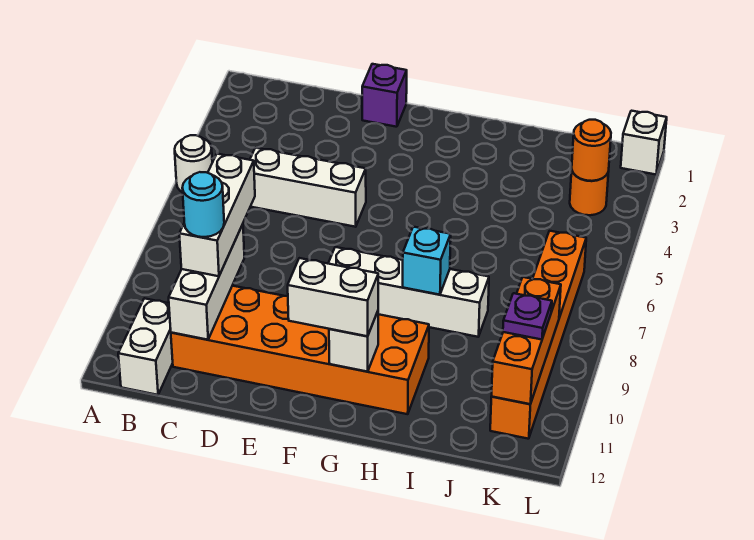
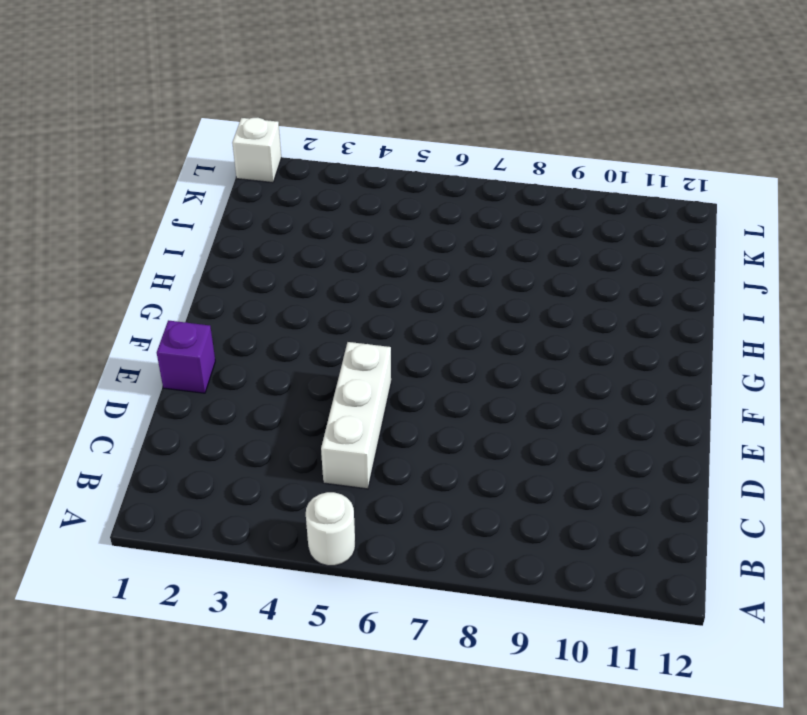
none -> white 1x2 brick [118,298,173,395]
none -> orange 2x6 brick [171,286,429,414]
none -> white 1x4 brick [328,247,489,337]

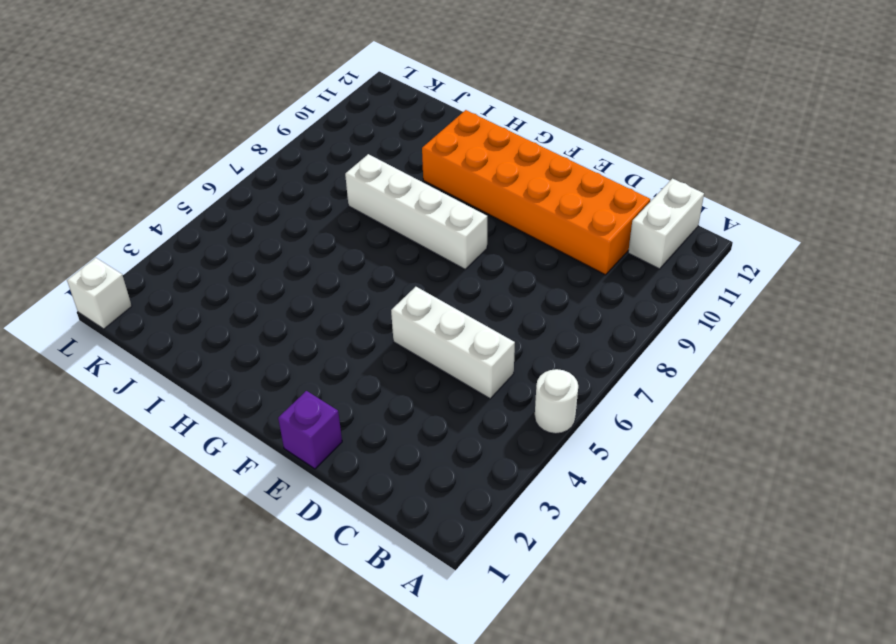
none -> orange 1x1 round brick [570,171,608,215]
none -> orange 1x6 brick [490,231,586,439]
none -> white 1x3 brick [169,224,244,340]

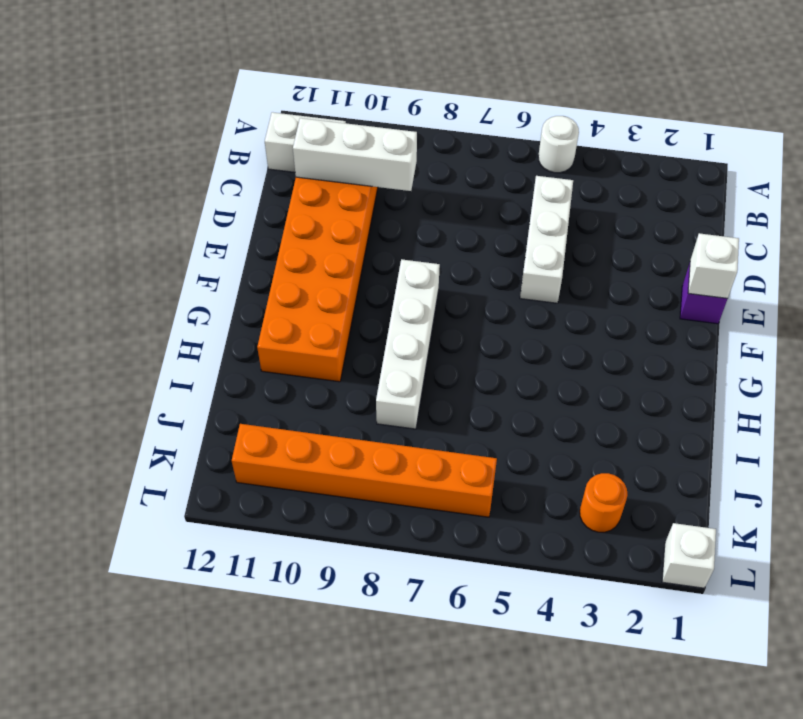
white 1x1 brick [688,233,739,298] -> white 1x1 brick moved to [329,311,378,372]
none -> cyan 1x1 brick [403,227,451,295]
none -> orange 1x1 round brick [572,120,611,181]
none -> orange 1x3 brick [492,277,561,404]

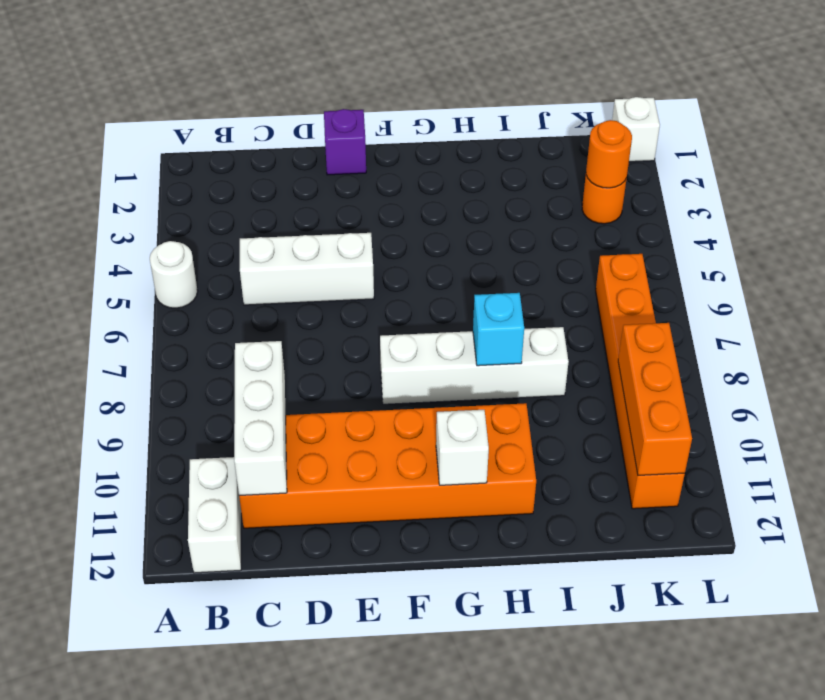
none -> white 1x3 brick [179,154,255,276]
none -> white 1x2 brick [288,258,378,336]
none -> purple 1x1 plate [503,293,552,340]

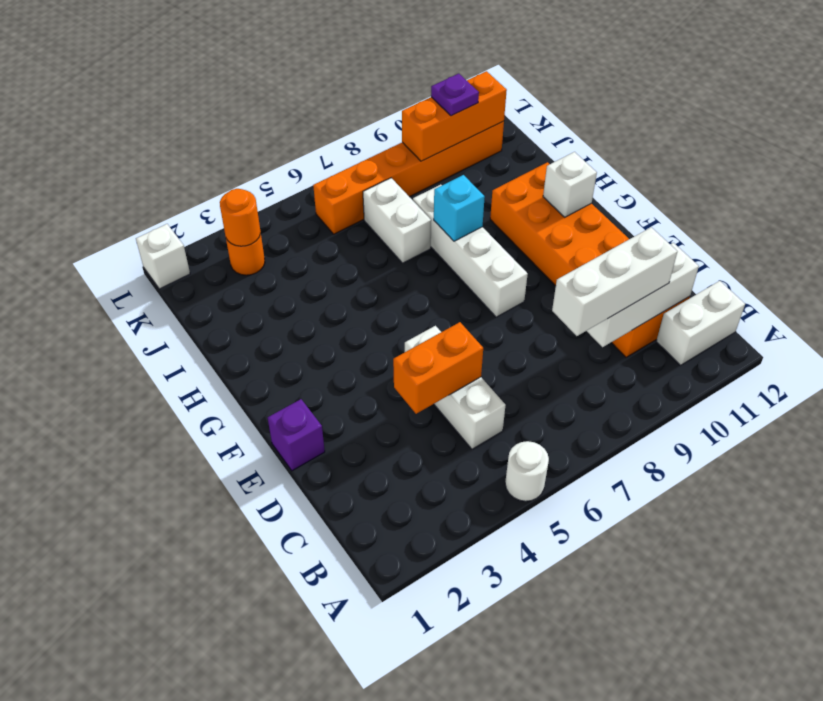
orange 1x2 brick [393,322,483,414] -> none
white 1x2 brick [363,178,431,263] -> white 1x2 brick moved to [288,258,378,336]
none -> cyan 1x1 round brick [182,172,224,237]

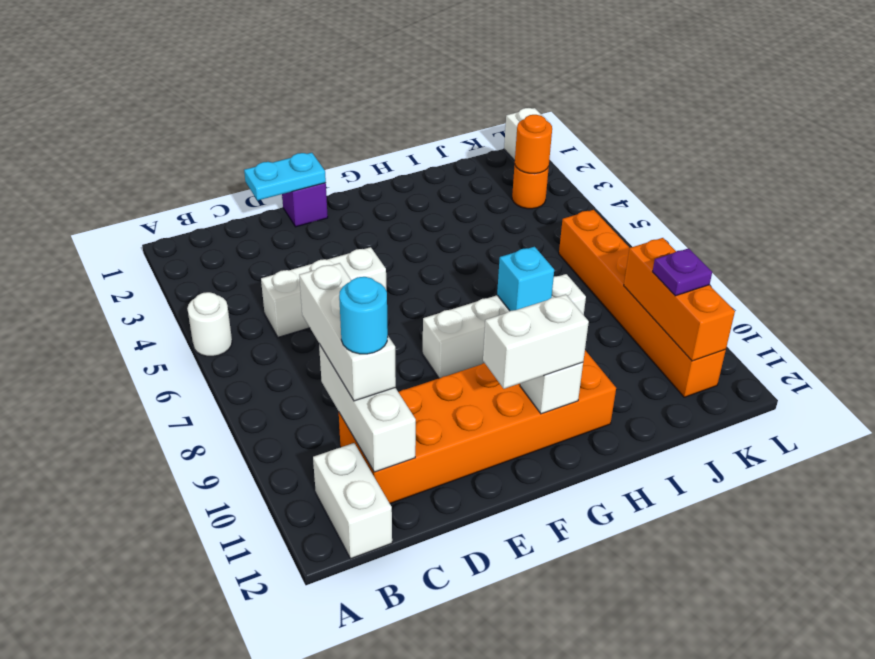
cyan 1x2 plate [244,153,326,200] -> none

